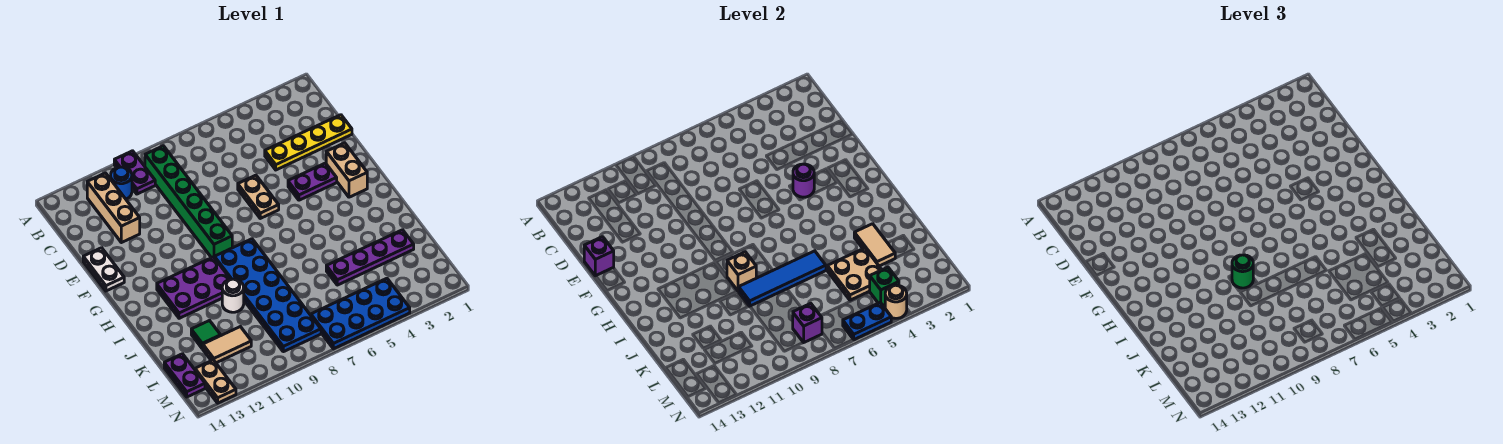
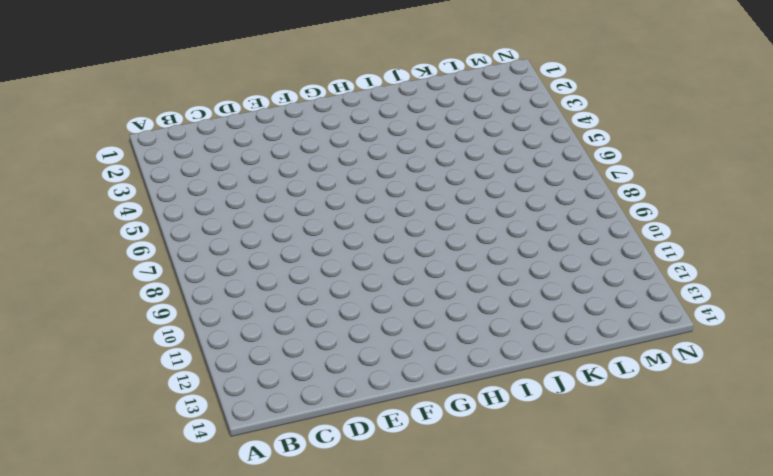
none -> purple 1x2 plate [114,151,155,194]
none -> green 1x6 brick [145,146,232,258]
none -> blue 1x1 round brick [111,167,132,199]

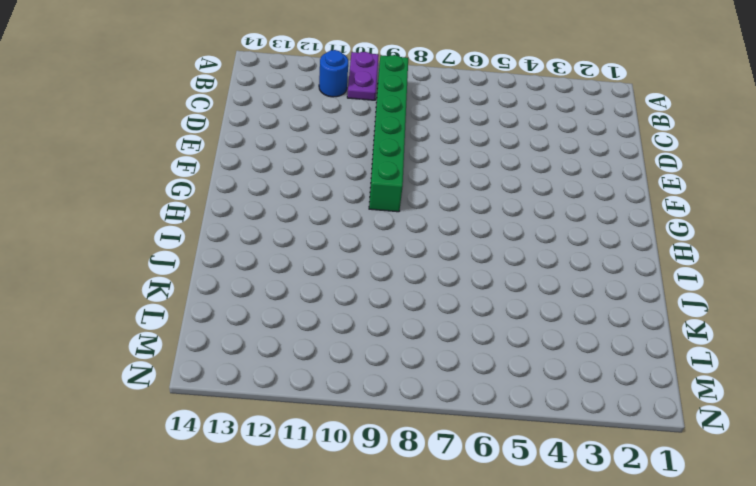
none -> tan 1x3 brick [87,173,140,243]
none -> yellow 1x4 plate [265,115,352,170]
none -> tan 1x2 plate [238,175,279,218]

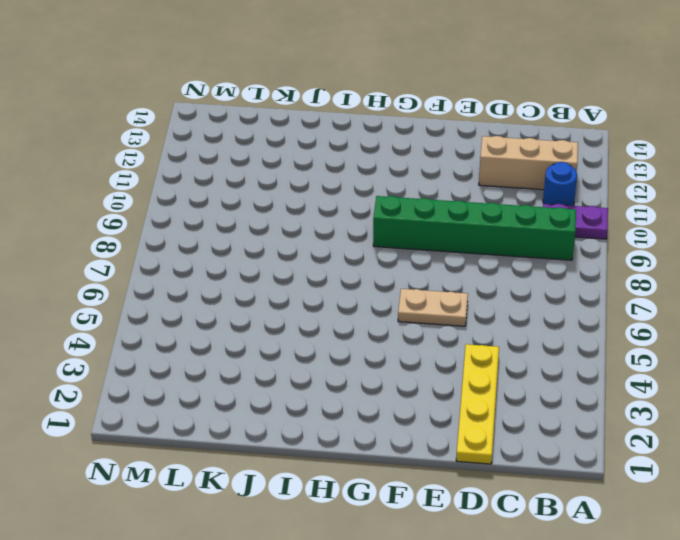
none -> white 1x2 plate [83,248,124,291]
none -> tan 1x2 brick [326,143,367,197]
none -> purple 1x2 plate [288,163,337,200]

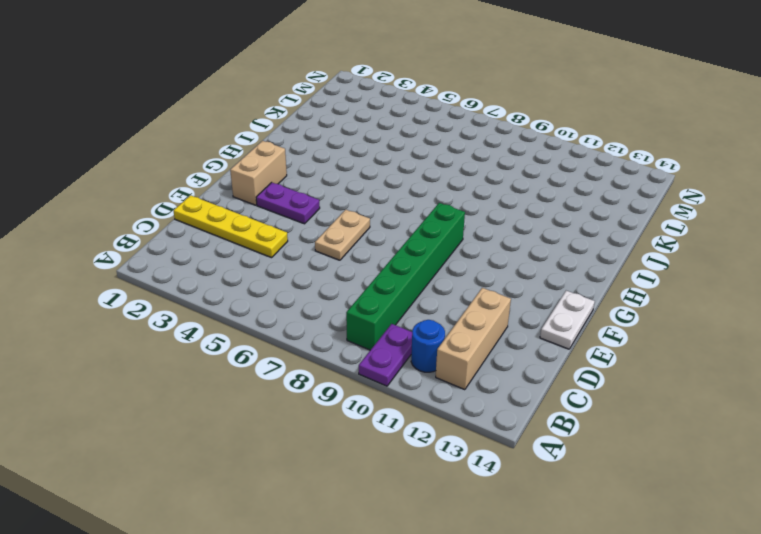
none -> blue 2x6 plate [214,239,321,352]
none -> purple 2x3 plate [157,257,230,318]
none -> white 1x1 round brick [222,279,244,312]

